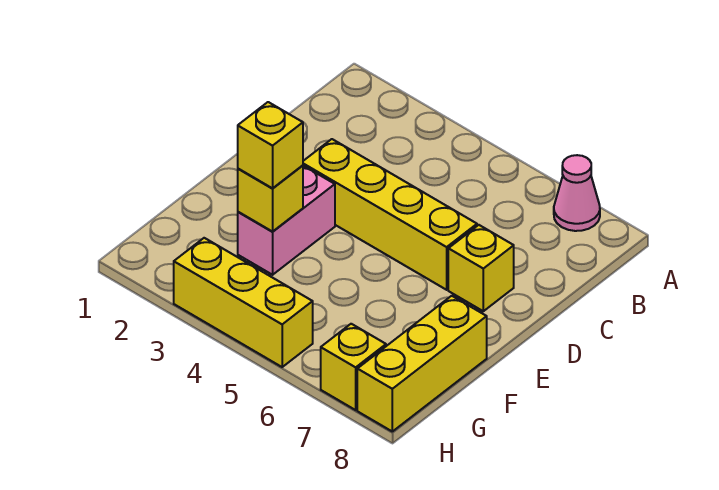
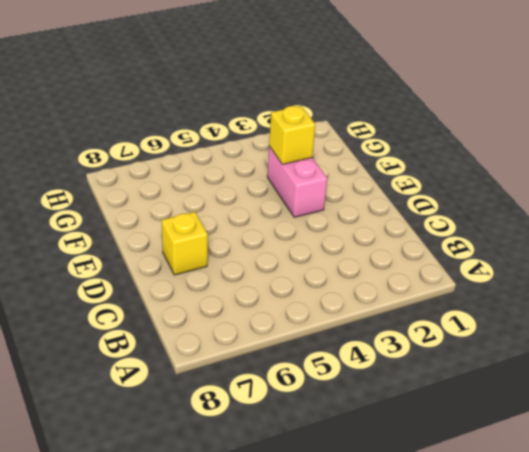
none -> pink 1x1 cone [554,155,600,231]
none -> yellow 1x4 brick [303,139,477,290]

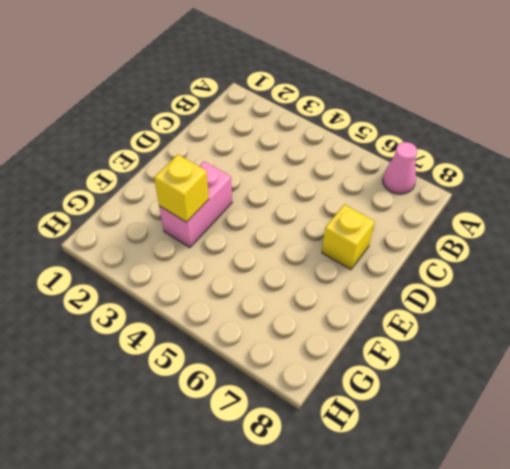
none -> yellow 1x4 brick [303,139,477,290]
none -> yellow 1x3 brick [357,296,487,431]

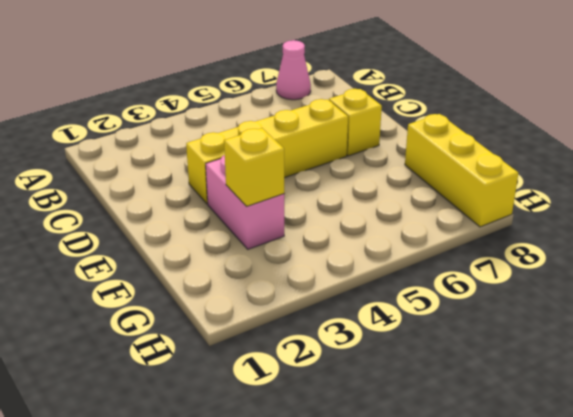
none -> yellow 1x3 brick [174,238,313,367]
none -> yellow 1x1 brick [321,324,386,410]

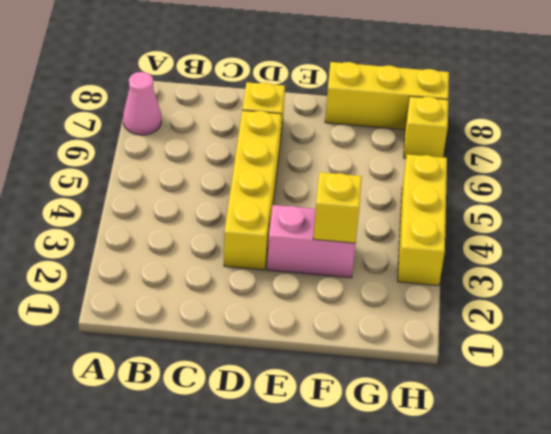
none -> yellow 1x1 brick [238,102,303,189]

